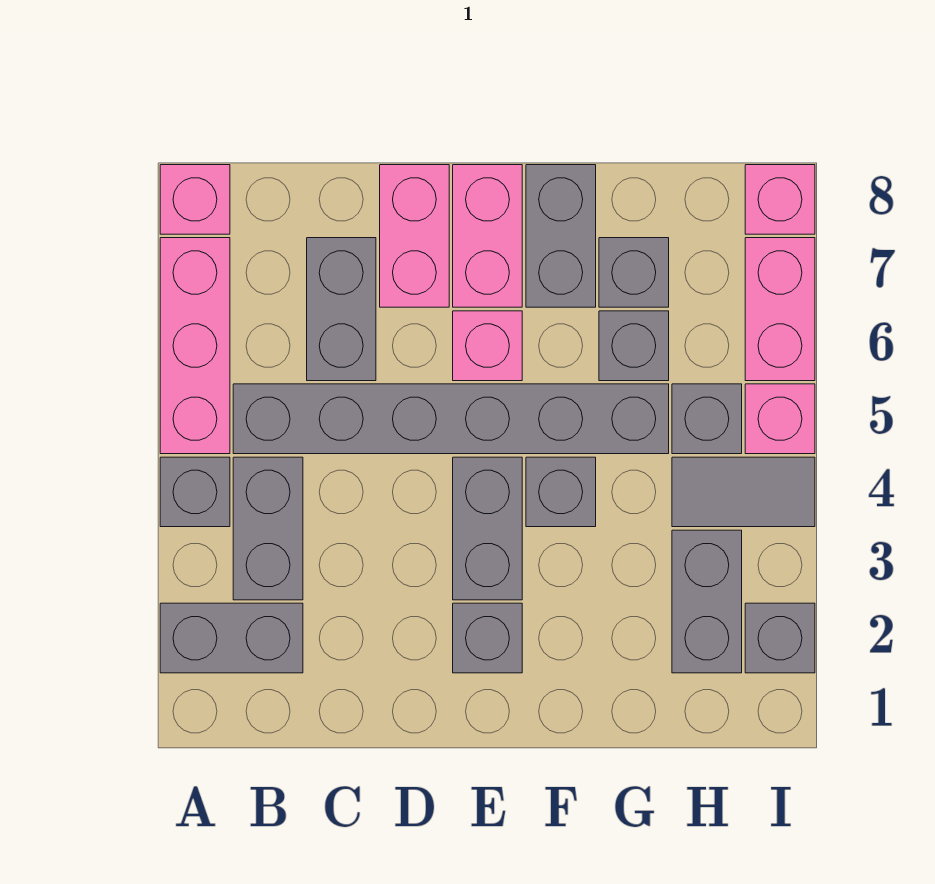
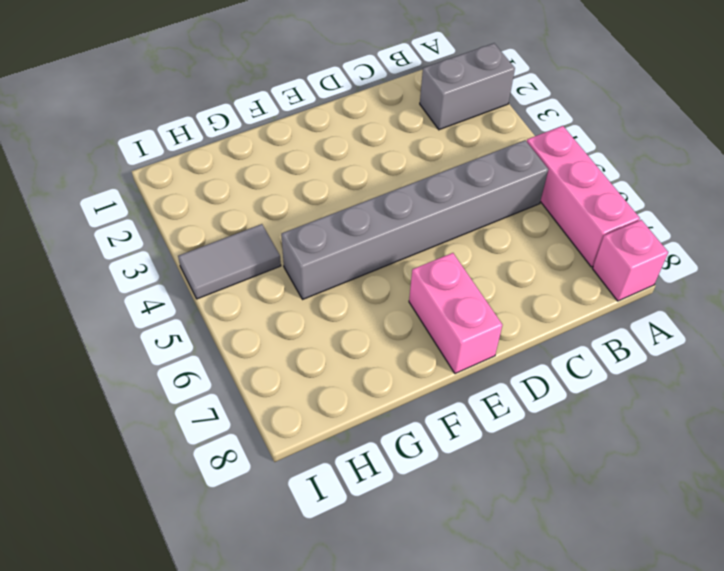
none -> grey 1x1 brick [160,457,230,527]
none -> grey 1x2 brick [233,457,303,600]
none -> grey 1x2 brick [307,238,376,381]

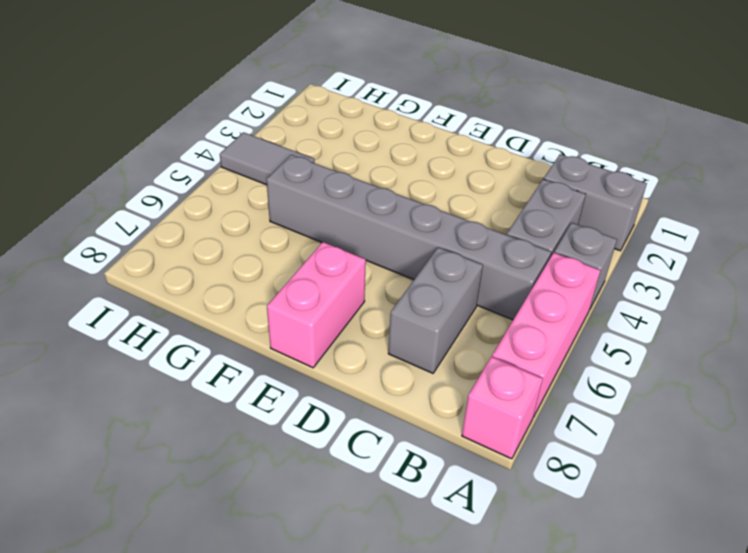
none -> pink 1x2 brick [380,165,449,307]
none -> grey 1x1 brick [453,603,522,673]
none -> grey 1x2 brick [453,457,522,600]

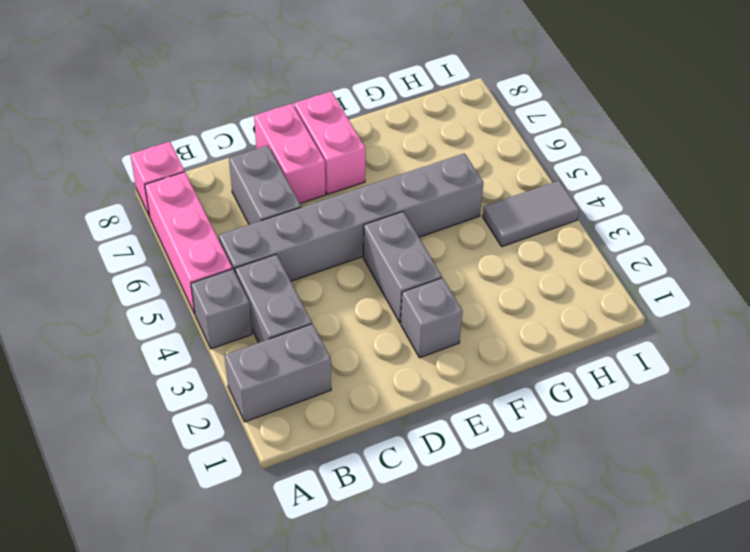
none -> pink 1x1 brick [453,311,522,381]
none -> grey 1x1 brick [526,457,596,527]
none -> grey 1x2 brick [526,165,596,307]

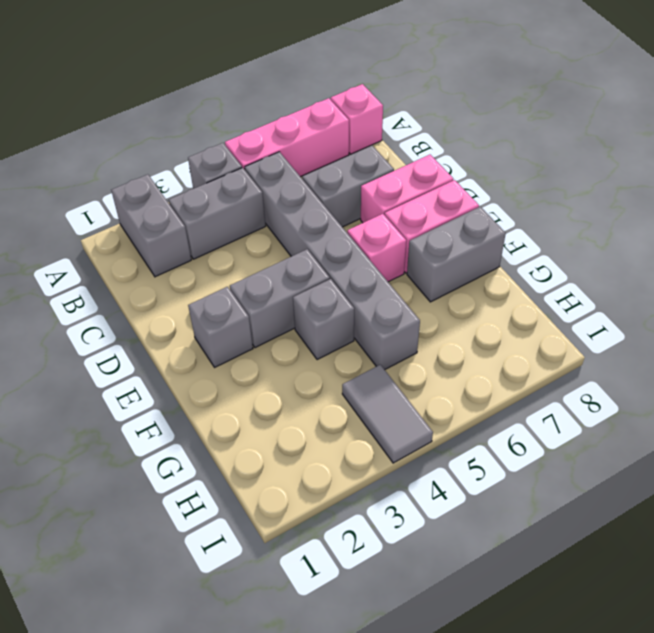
none -> grey 1x1 brick [599,311,669,381]
none -> grey 1x1 brick [599,238,669,307]
none -> grey 1x2 brick [672,530,742,673]

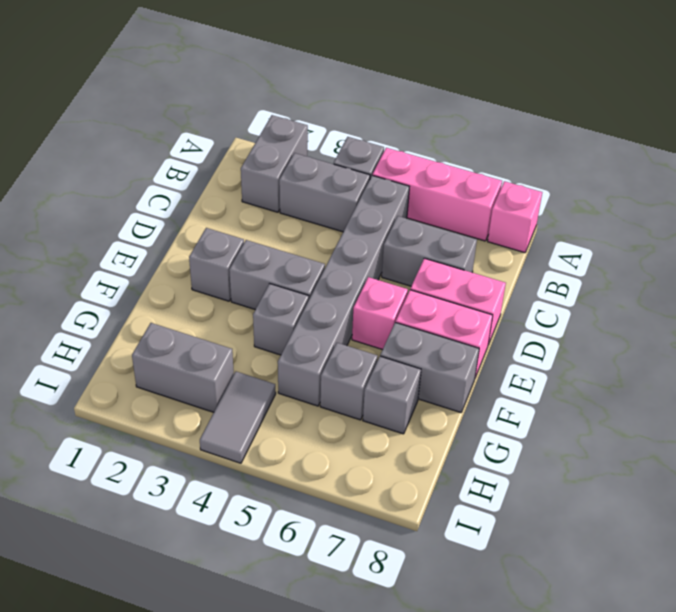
none -> grey 1x1 brick [672,384,742,454]
none -> grey 1x1 brick [745,603,815,673]
none -> pink 1x1 brick [745,384,815,454]

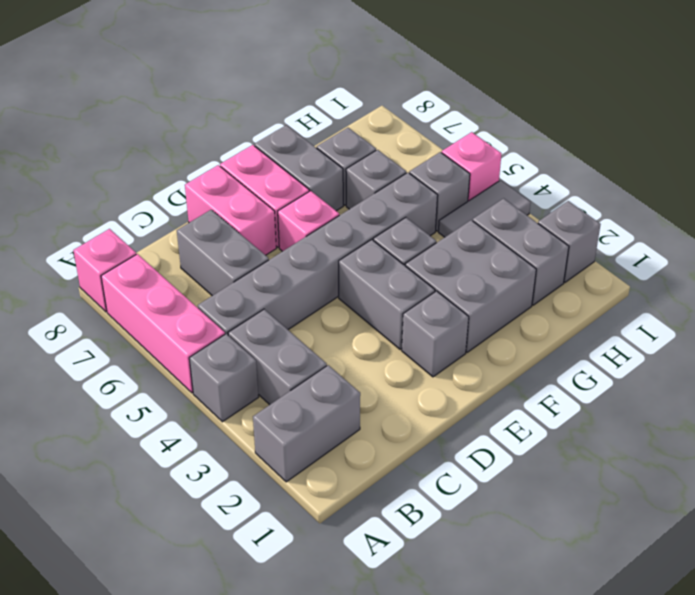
grey 2x2 brick [405,220,536,352] -> none
none -> pink 1x2 brick [745,238,815,381]
none -> pink 1x1 brick [745,165,815,234]

